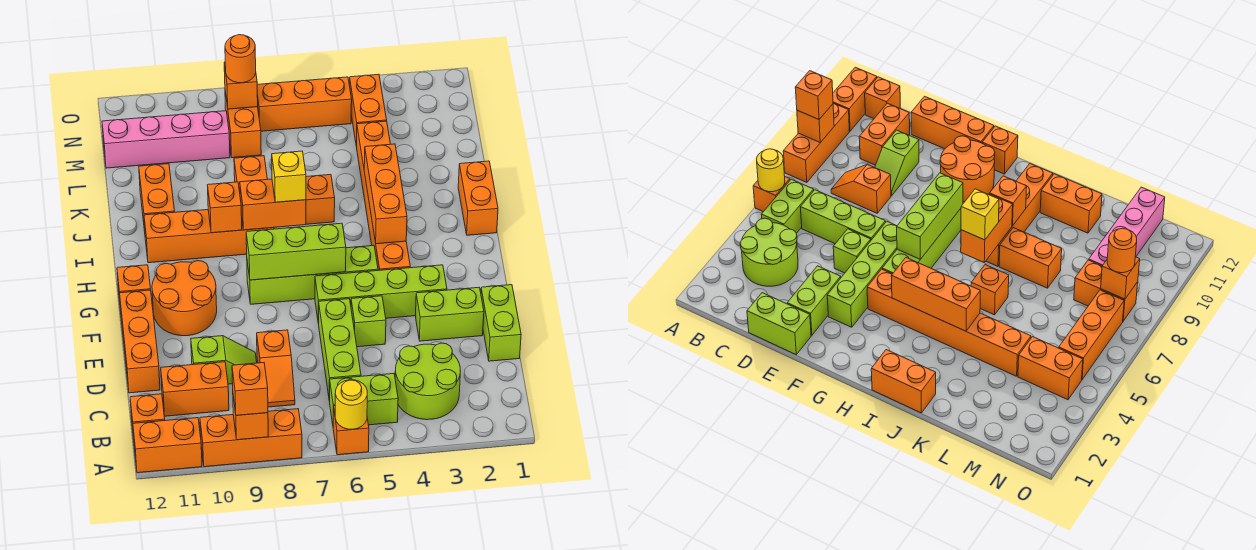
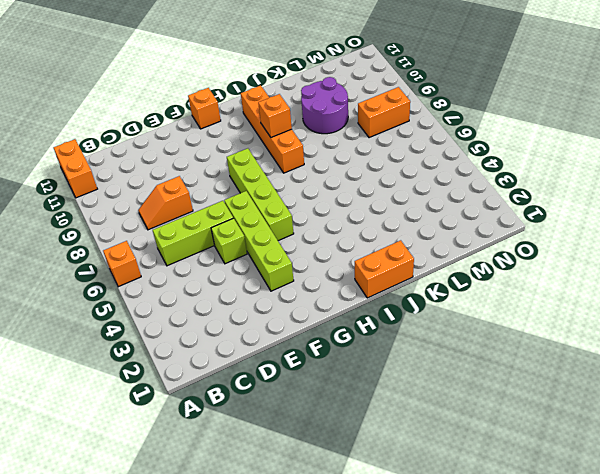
purple 2x2 round brick [301,77,348,134] -> none
none -> orange 1x3 brick [200,409,302,467]
none -> lime 2x2 round brick [395,343,460,420]
none -> lime 1x2 brick [330,374,398,425]
none -> orange 1x1 brick [130,394,165,439]

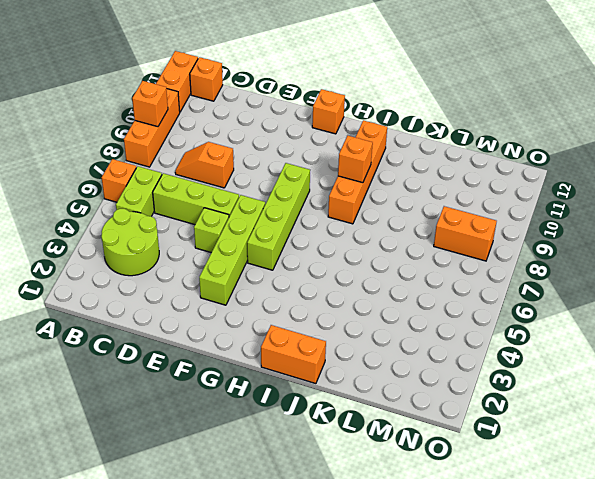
none -> orange 1x2 brick [161,362,229,416]
none -> lime 1x2 brick [481,285,521,361]
none -> lime 1x2 slope [191,336,257,384]
none -> orange 1x3 brick [120,290,160,393]

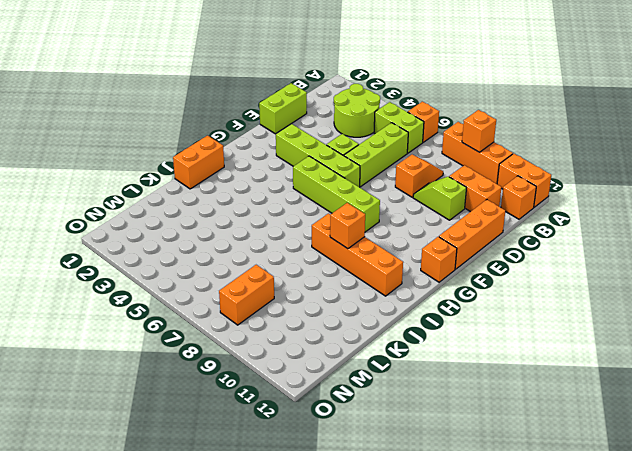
none -> lime 1x2 brick [416,287,484,341]
none -> orange 2x2 round brick [152,261,217,336]
none -> orange 1x6 brick [357,121,410,270]
none -> orange 1x1 brick [306,175,335,224]

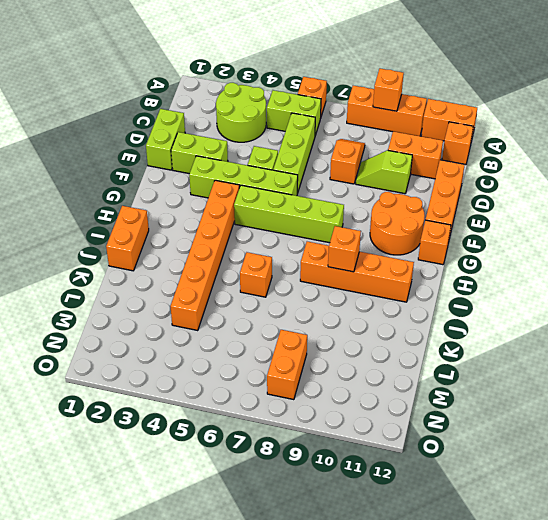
none -> orange 1x2 brick [234,156,267,192]
none -> orange 1x2 brick [139,164,175,231]
none -> orange 1x2 brick [349,74,387,147]
none -> pink 1x4 brick [102,111,230,168]

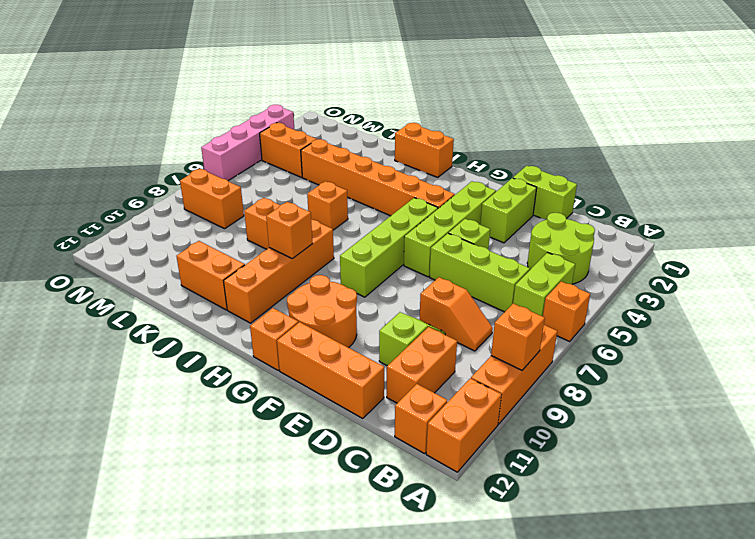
pink 1x4 brick [201,105,294,181] -> pink 1x4 brick moved to [102,111,230,168]
none -> orange 1x3 brick [257,77,352,131]
none -> yellow 1x1 round brick [335,380,367,429]
none -> lime 1x3 brick [246,223,346,280]
none -> orange 1x3 brick [364,144,407,244]

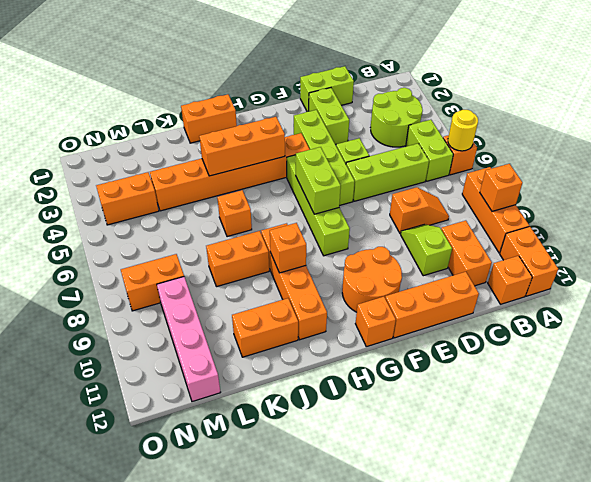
lime 1x2 brick [296,147,341,214] -> lime 1x3 brick [246,223,346,280]
none -> orange 1x3 brick [257,77,352,131]
none -> orange 1x2 brick [240,179,306,230]
none -> orange 1x1 brick [224,62,258,109]
none -> orange 1x1 brick [232,363,268,415]

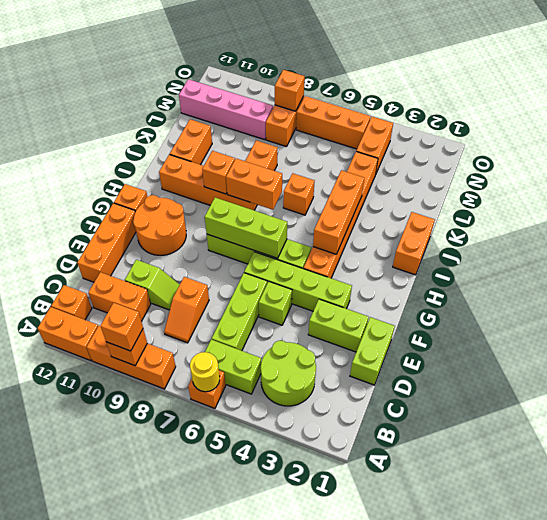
none -> yellow 1x1 brick [272,151,306,202]
none -> orange 1x1 round brick [225,35,256,83]

